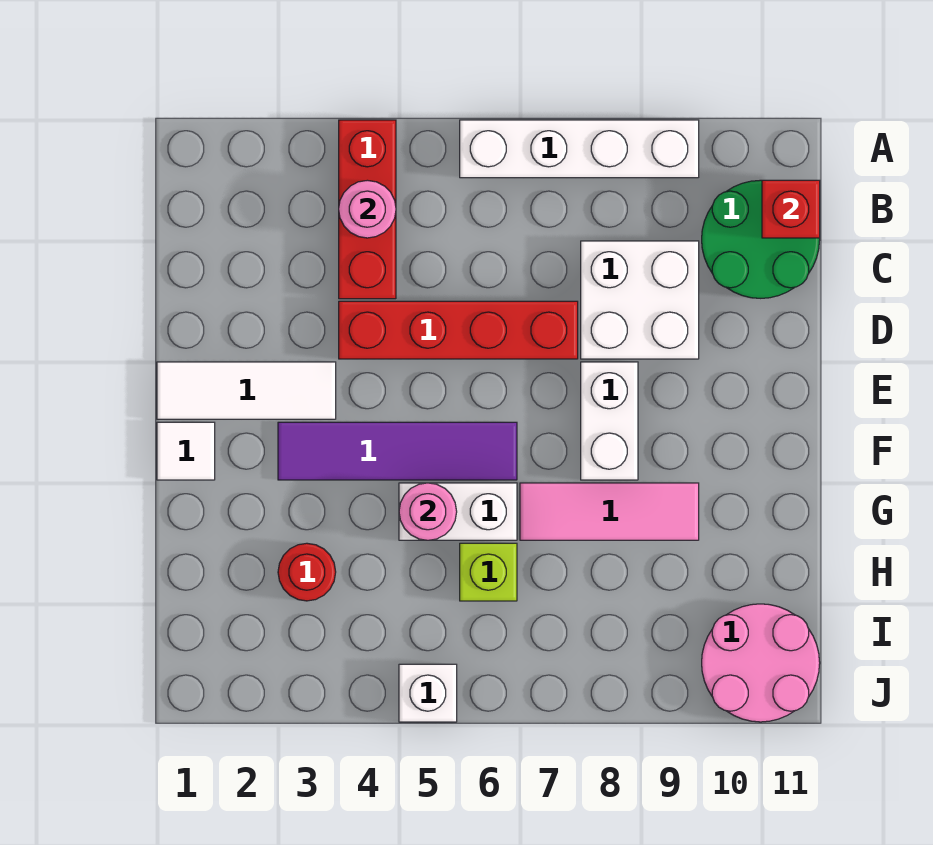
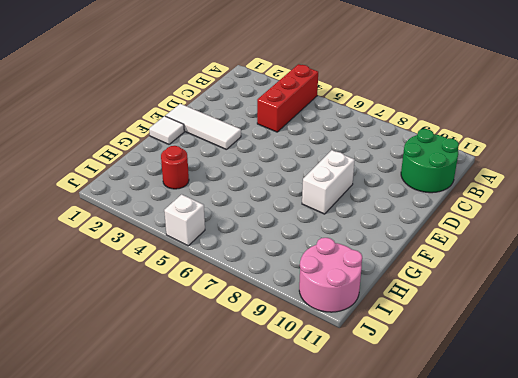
none -> white 1x4 brick [460,120,699,178]
none -> white 2x2 brick [581,241,699,359]
none -> red 1x4 brick [339,301,578,359]

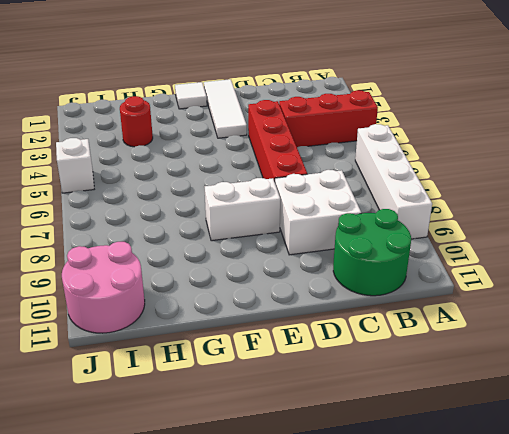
none -> purple 1x4 tile [278,422,517,480]
none -> white 1x2 brick [399,483,517,540]
none -> pink 1x3 tile [520,483,699,540]

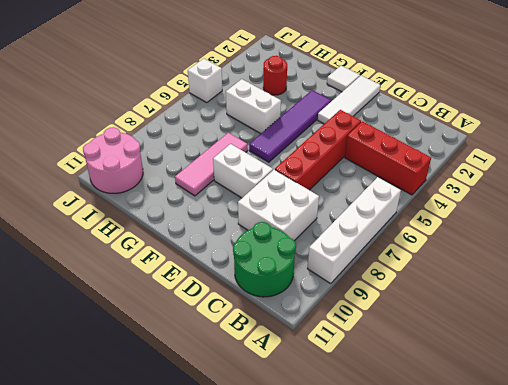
white 1x2 brick [226,79,281,134] -> white 1x2 brick turned to [399,483,517,540]
none -> lime 1x1 brick [460,543,517,601]
none -> pink 1x1 round brick [339,180,396,238]
none -> red 1x1 brick [762,180,820,238]

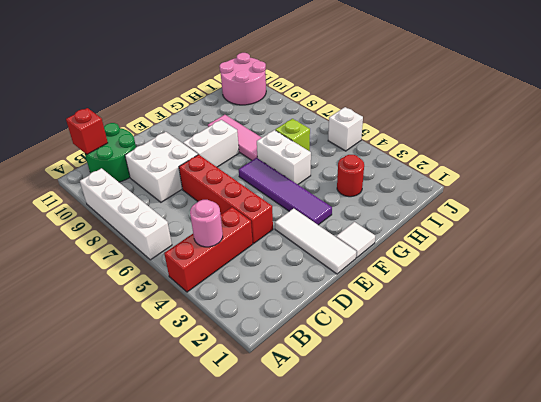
none -> pink 1x1 round brick [399,483,457,540]

